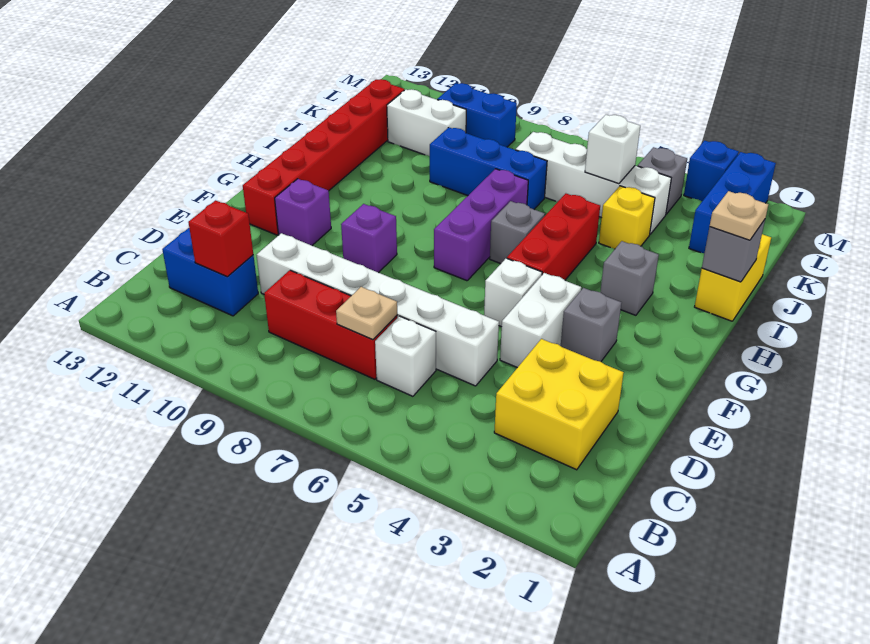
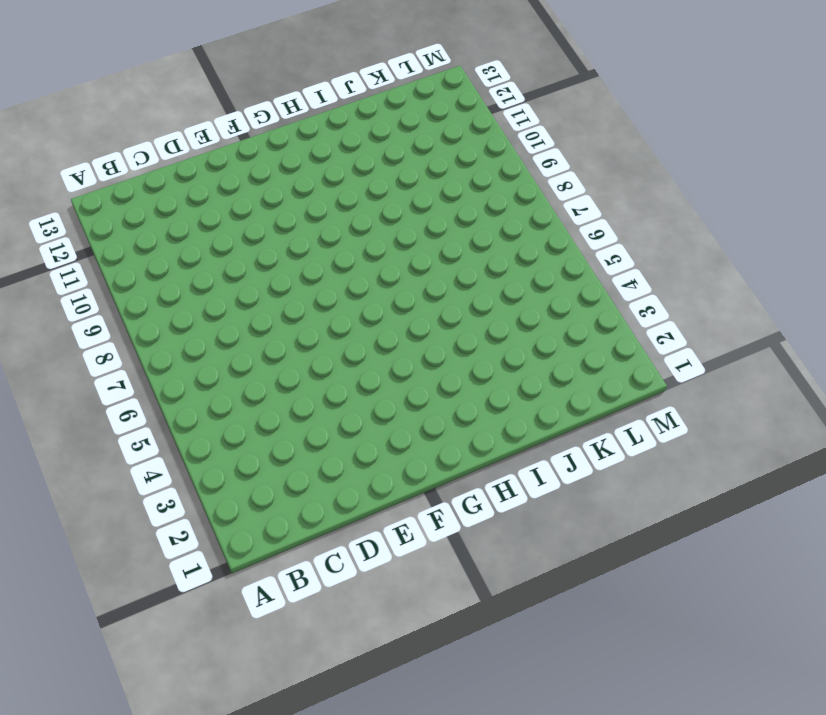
none -> yellow 2x2 brick [494,339,624,470]
none -> white 1x1 brick [375,316,436,396]
none -> red 1x3 brick [264,270,397,379]

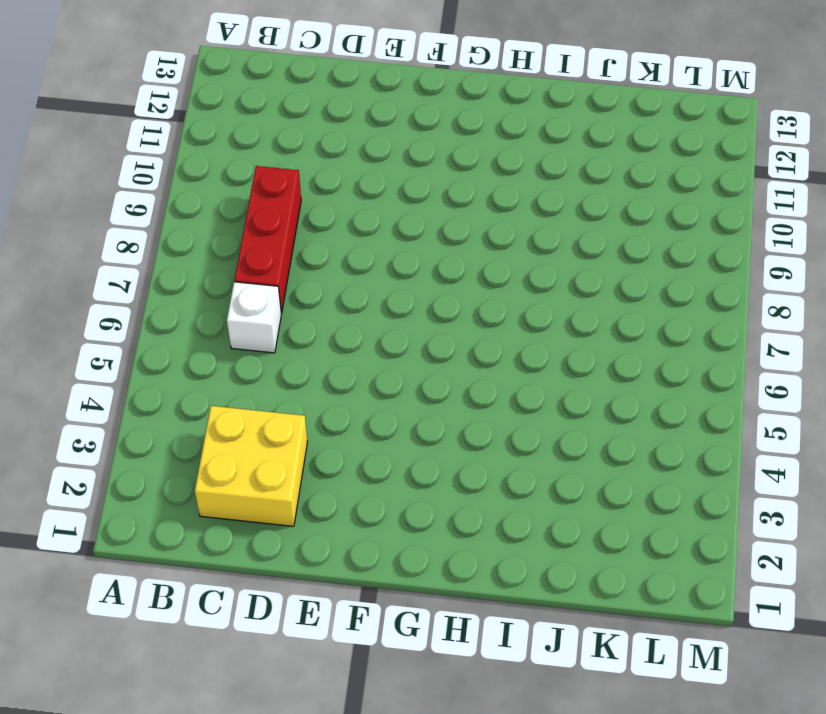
none -> blue 1x2 brick [162,228,258,316]
none -> white 1x6 brick [257,233,499,386]
none -> white 1x2 brick [500,273,581,368]

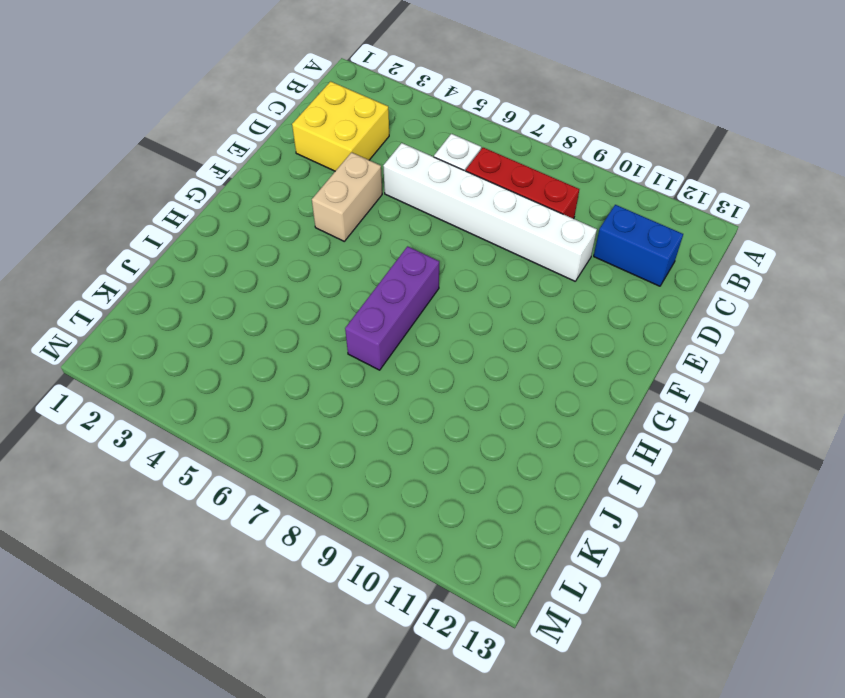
tan 1x2 brick [312,152,382,241] -> white 1x2 brick [500,273,581,368]
none -> grey 1x1 brick [561,288,621,362]
none -> white 1x1 brick [484,258,542,327]
none -> purple 1x1 brick [341,204,397,273]

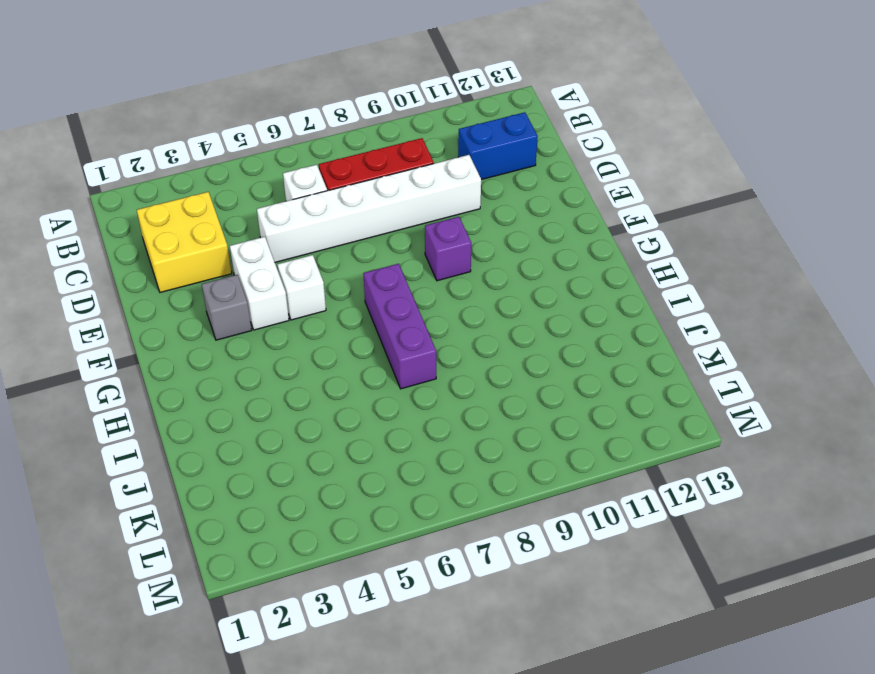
none -> purple 1x1 brick [275,179,331,245]
none -> red 1x6 brick [243,79,404,235]
none -> red 1x3 brick [507,194,600,280]

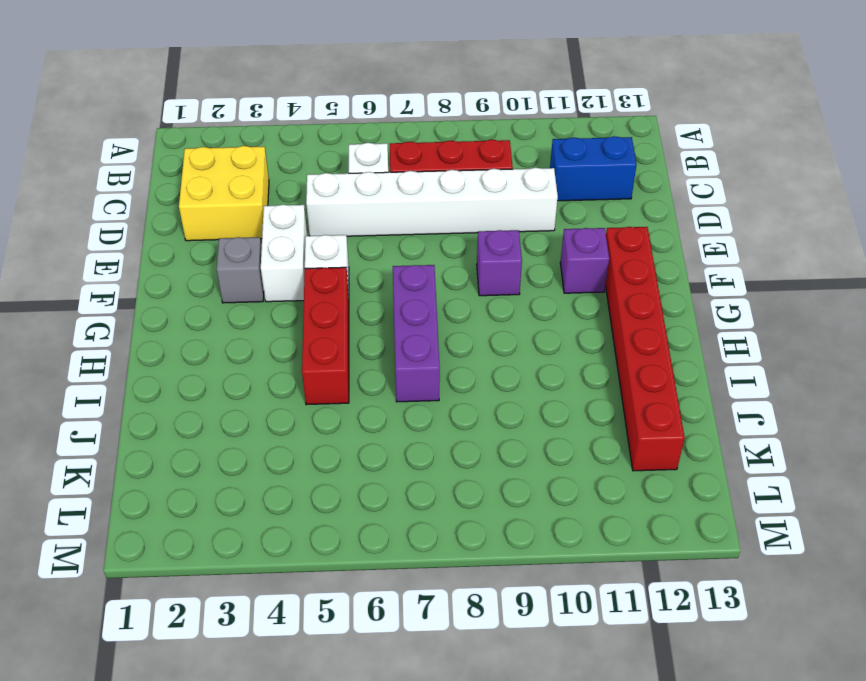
none -> grey 1x1 brick [600,241,659,315]
none -> grey 1x1 brick [490,201,545,264]
none -> yellow 1x2 brick [695,234,771,321]

